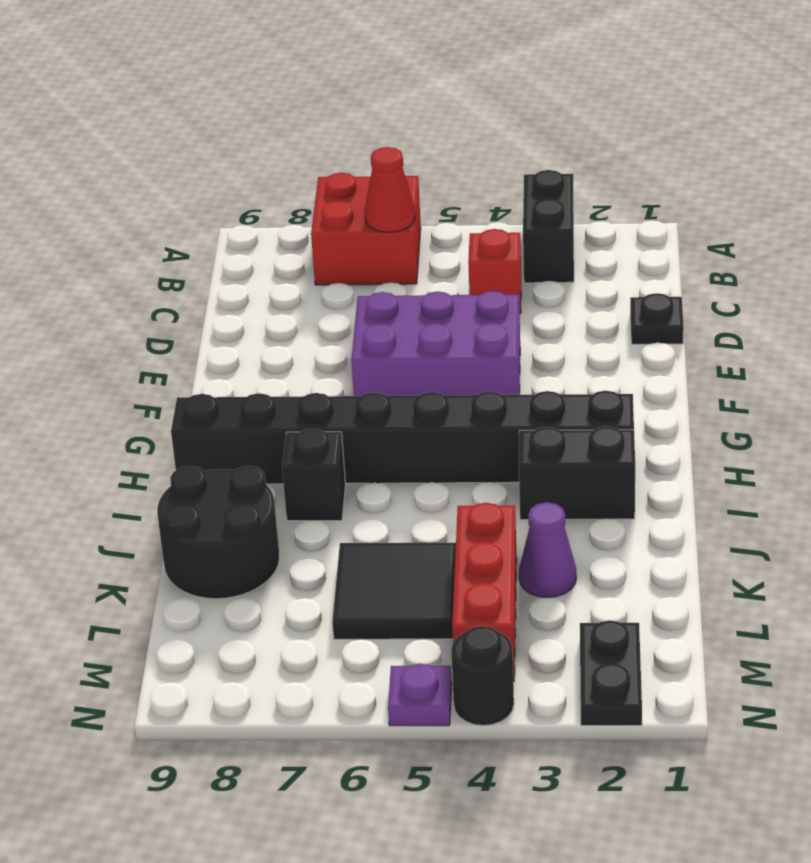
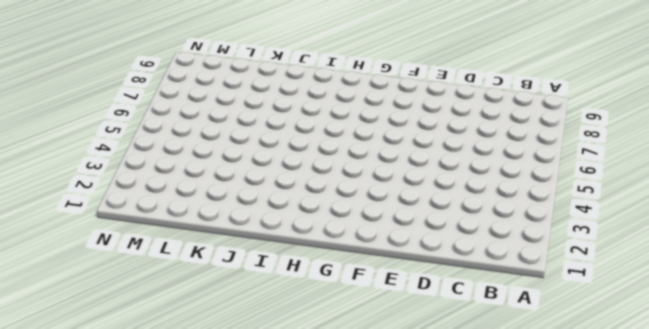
none -> black 1x2 brick [523,170,574,283]
none -> red 2x2 brick [311,173,421,285]
none -> red 1x1 brick [468,229,521,314]

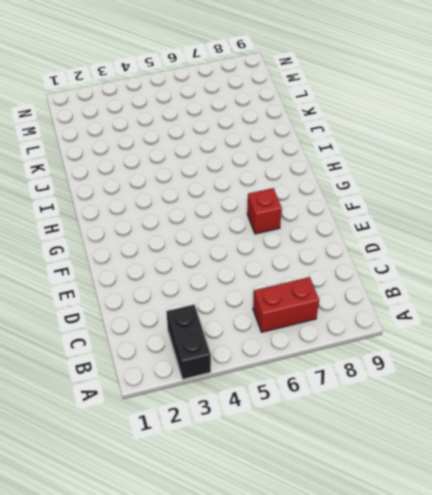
red 1x2 brick [253,277,319,332] -> red 2x2 brick [311,173,421,285]
red 1x1 brick [247,188,282,234] -> red 1x1 brick moved to [468,229,521,314]
none -> black 1x1 plate [630,293,684,344]
none -> purple 2x3 brick [351,291,520,396]
none -> black 1x8 brick [171,391,634,484]

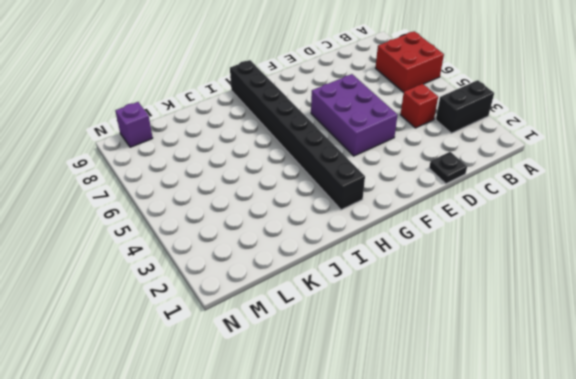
purple 1x1 brick [115,102,153,147] -> none
none -> black 1x2 brick [519,426,635,520]
none -> black 1x1 brick [282,429,345,521]
none -> black 2x2 round brick [157,466,279,599]

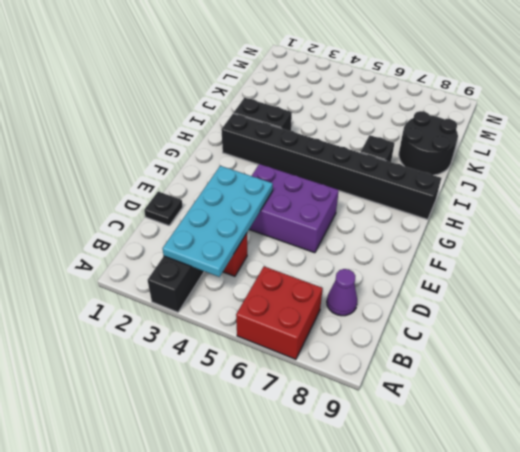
cyan 2x4 plate [163,166,273,277] -> none
purple 1x1 cone [327,269,357,316] -> purple 1x1 cone moved to [519,502,576,598]
none -> red 1x3 brick [452,503,517,681]
none -> black 2x2 tile [332,543,456,639]
none -> black 1x2 plate [580,620,642,726]

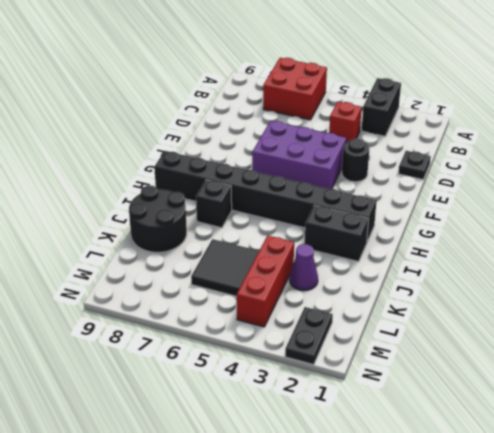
black 1x1 round brick [342,139,370,182] -> black 1x1 round brick moved to [451,626,514,726]
none -> purple 1x1 plate [388,664,452,726]
none -> red 1x1 cone [365,147,415,232]

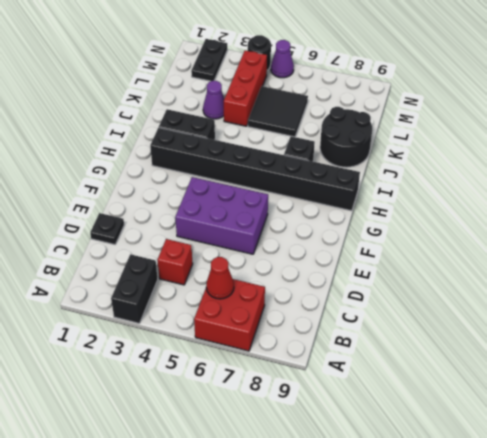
purple 1x1 cone [271,40,294,78] -> purple 1x1 plate [388,664,452,726]

